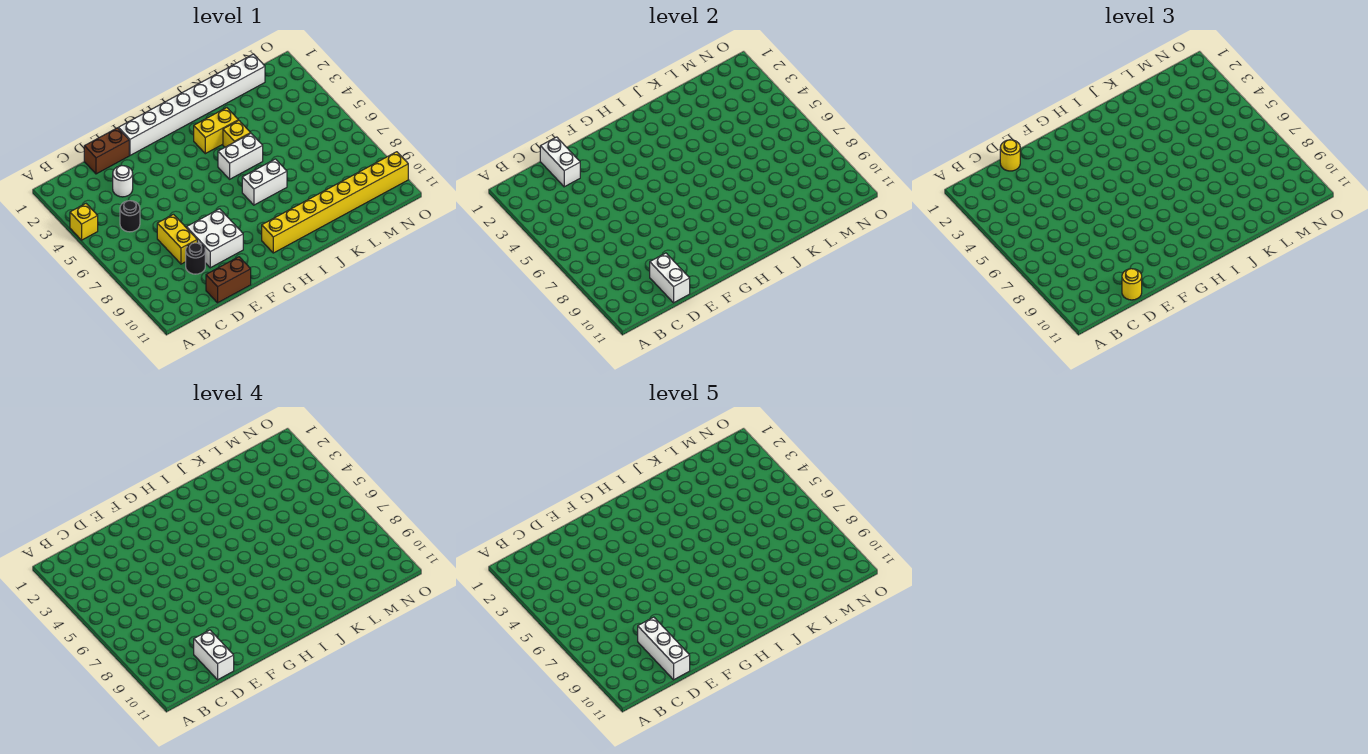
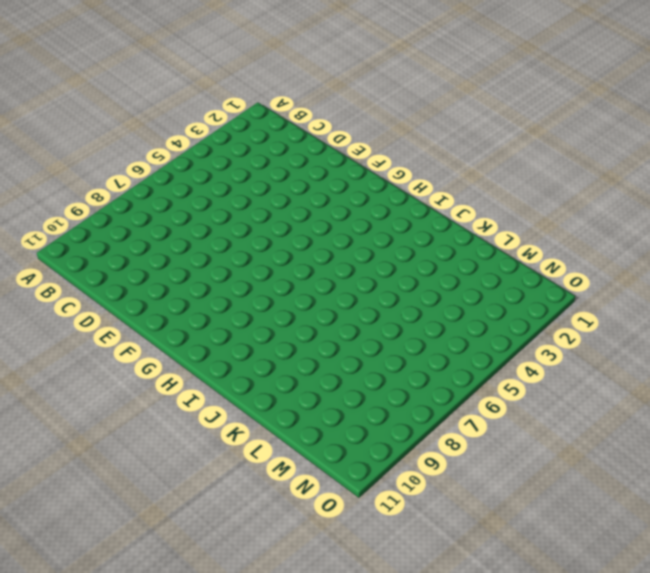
none -> yellow 1x1 brick [70,204,98,240]
none -> black 1x1 round brick [120,201,140,232]
none -> brown 1x2 brick [84,128,129,174]

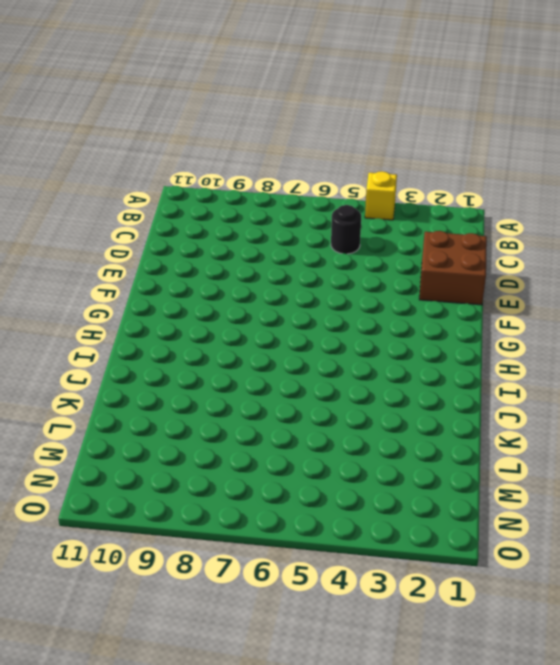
brown 2x2 brick [419,231,487,305] -> brown 1x2 brick [84,128,129,174]
none -> white 1x1 round brick [113,166,133,197]
none -> yellow 1x2 brick [157,214,197,264]
none -> black 1x1 round brick [186,243,205,274]

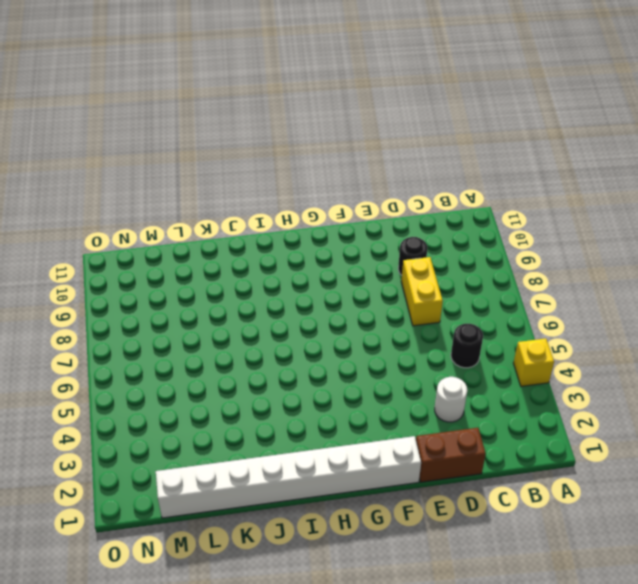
none -> brown 1x2 brick [206,257,251,303]
none -> white 2x2 brick [187,209,243,268]
none -> yellow 1x8 brick [262,152,408,253]

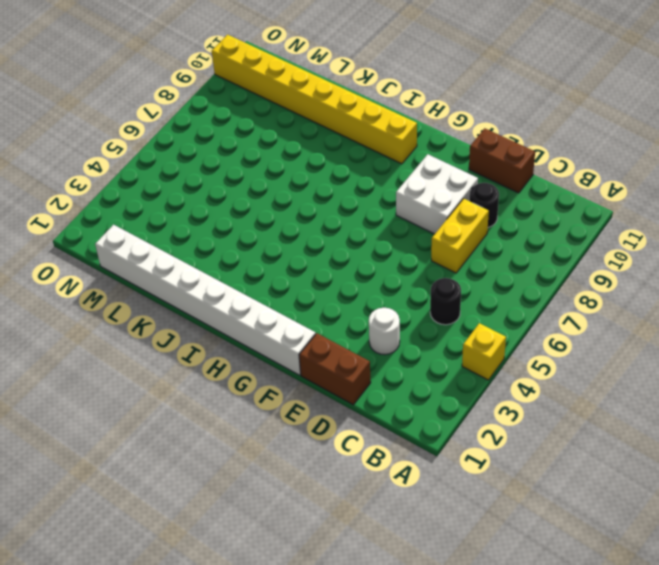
none -> yellow 1x2 brick [194,108,238,154]
none -> white 1x2 brick [218,134,263,179]
none -> white 1x2 brick [242,159,287,205]

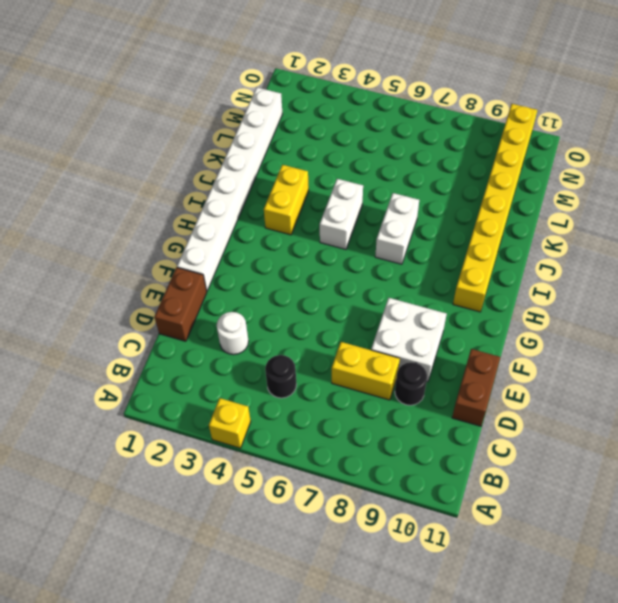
none -> yellow 1x1 brick [223,120,251,147]
none -> white 1x2 brick [540,137,580,187]
none -> white 1x2 brick [650,253,690,303]

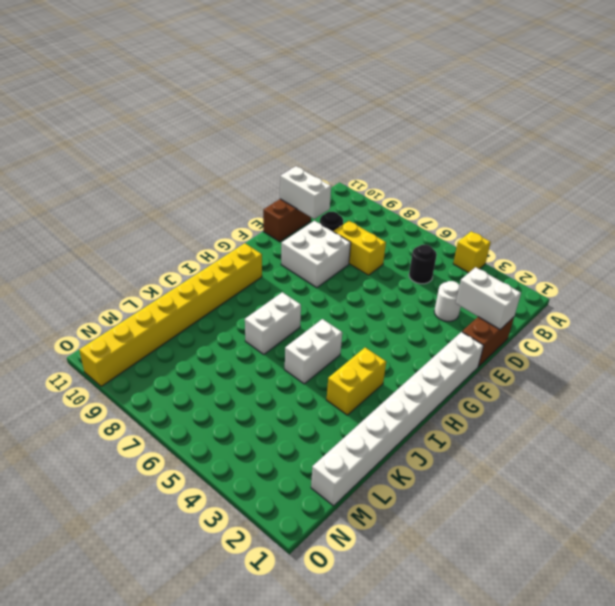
none -> yellow 1x1 brick [223,120,251,147]
none -> yellow 1x1 round brick [1000,140,1020,171]
none -> yellow 1x1 round brick [1122,269,1142,300]

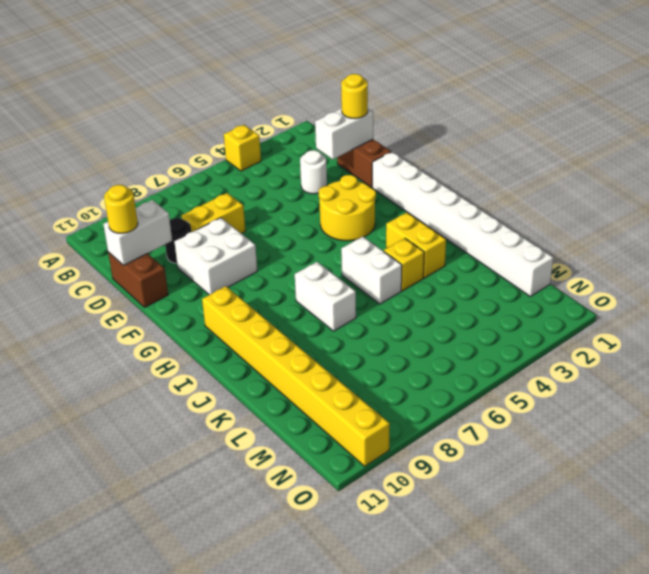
yellow 2x2 round brick [319,175,376,241] -> none
none -> black 1x1 round brick [120,201,140,232]
none -> white 1x2 brick [194,630,234,680]
none -> white 1x3 brick [638,617,690,680]

